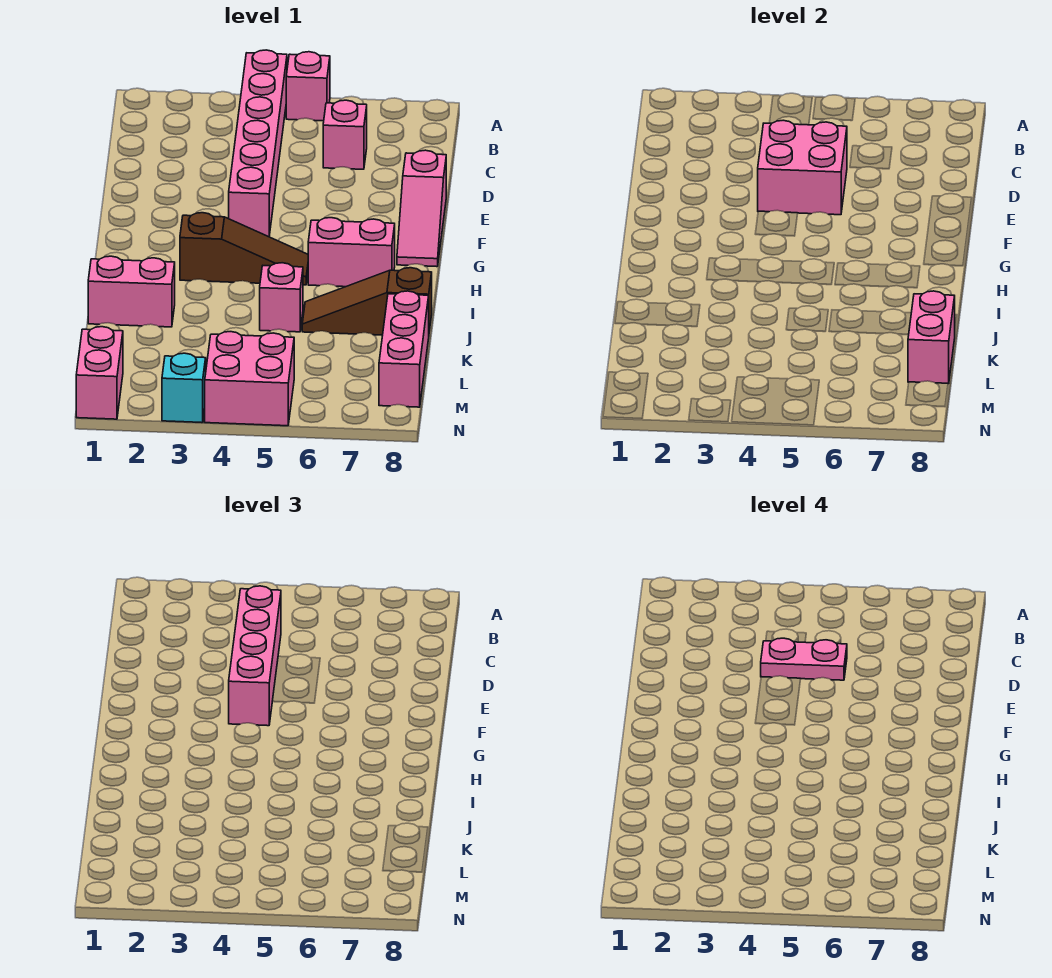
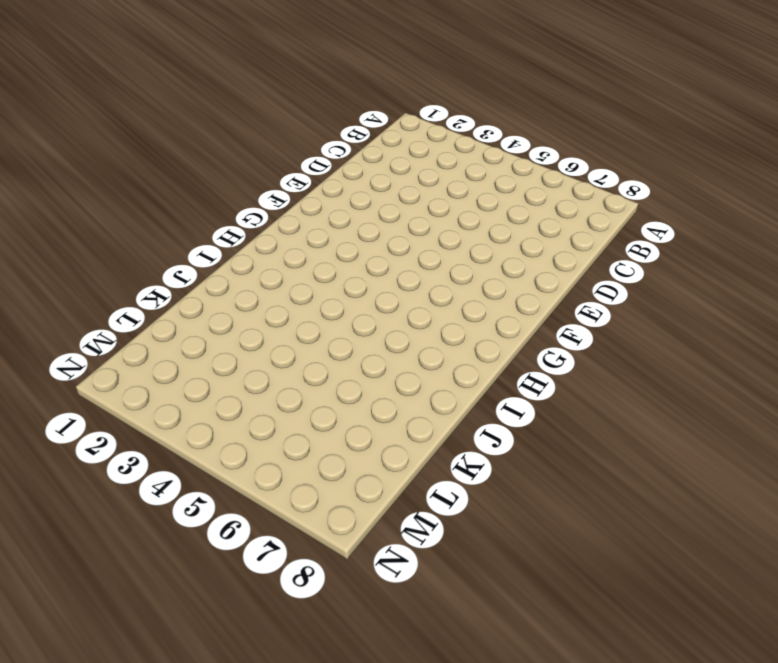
none -> pink 1x6 brick [229,50,287,237]
none -> pink 1x1 brick [286,52,330,121]
none -> pink 1x1 brick [323,100,367,169]

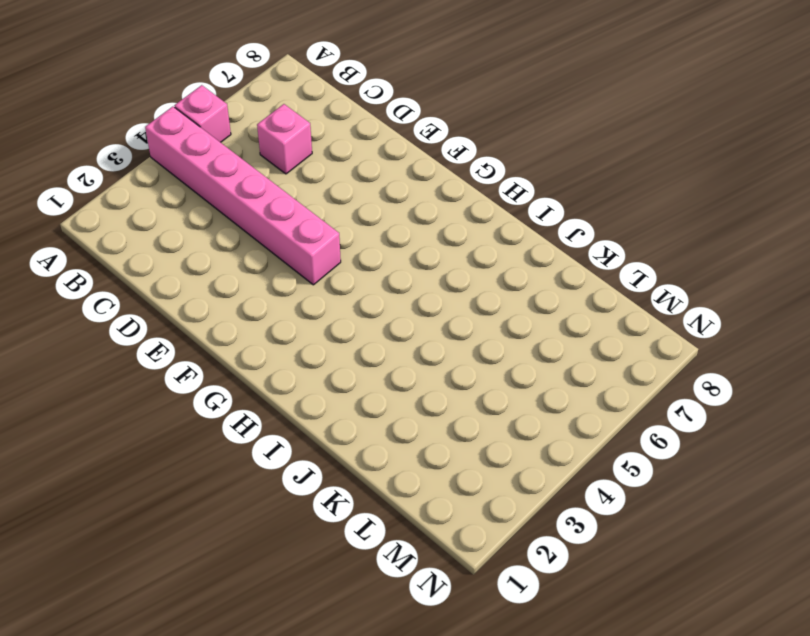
none -> pink 1x3 slope [397,150,446,267]
none -> brown 1x3 slope [180,213,308,285]
none -> pink 1x2 brick [308,218,395,287]

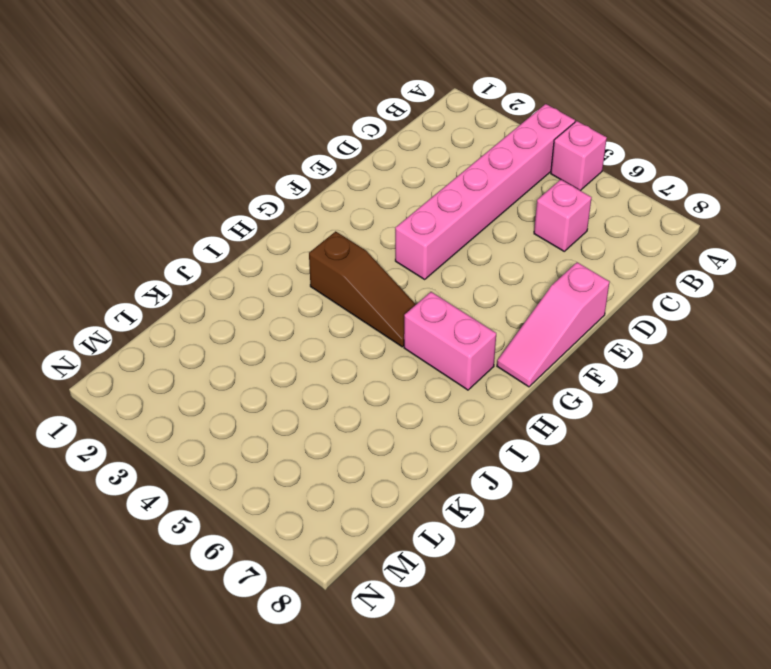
none -> pink 1x2 brick [88,256,175,327]
none -> pink 1x1 brick [260,263,303,332]
none -> brown 1x3 slope [302,268,432,335]

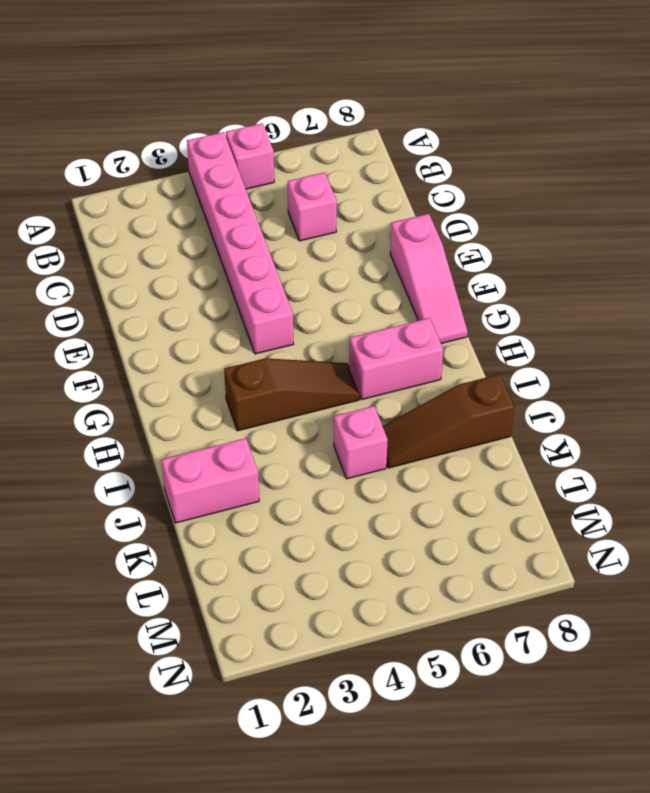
none -> pink 1x3 brick [379,291,429,407]
none -> pink 1x2 brick [76,327,123,419]
none -> pink 2x2 brick [205,332,294,426]

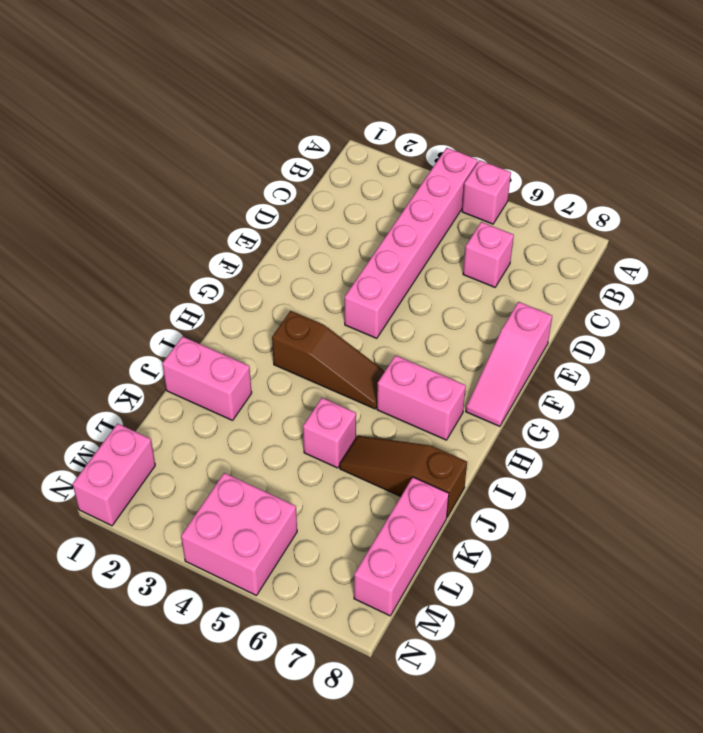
none -> cyan 1x1 brick [162,353,206,423]
none -> pink 2x2 brick [758,120,847,215]
none -> pink 1x2 brick [908,291,955,384]

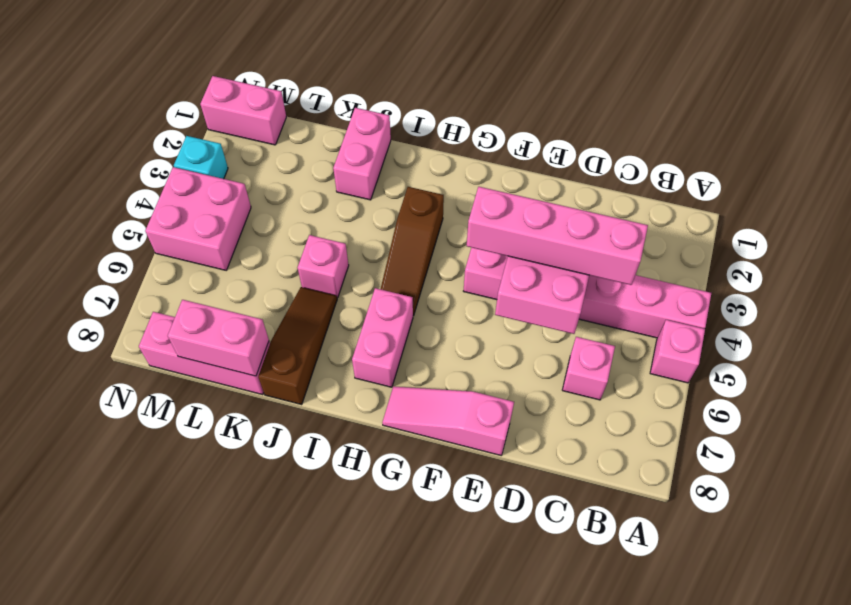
none -> pink 1x2 plate [761,638,847,680]

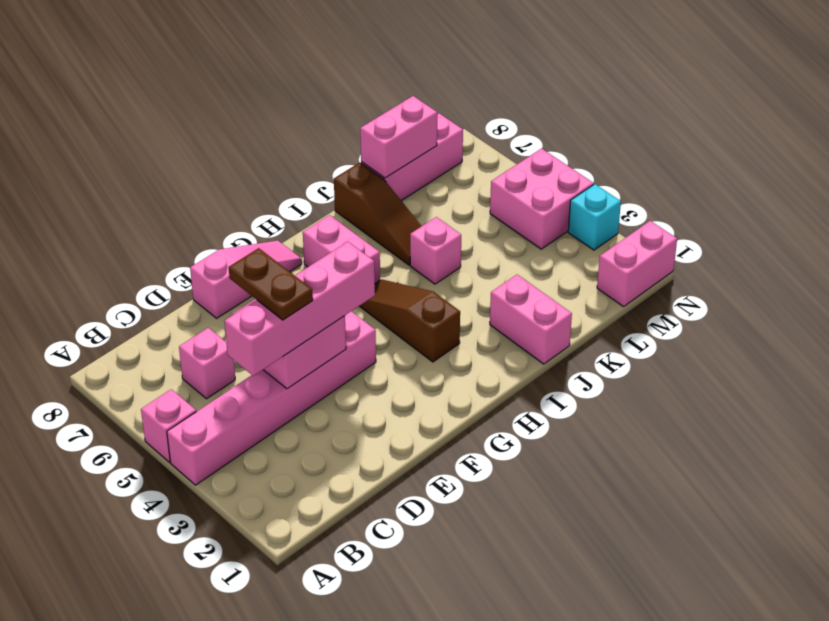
brown 1x2 plate [229,248,313,320] -> pink 1x2 plate [761,638,847,680]

